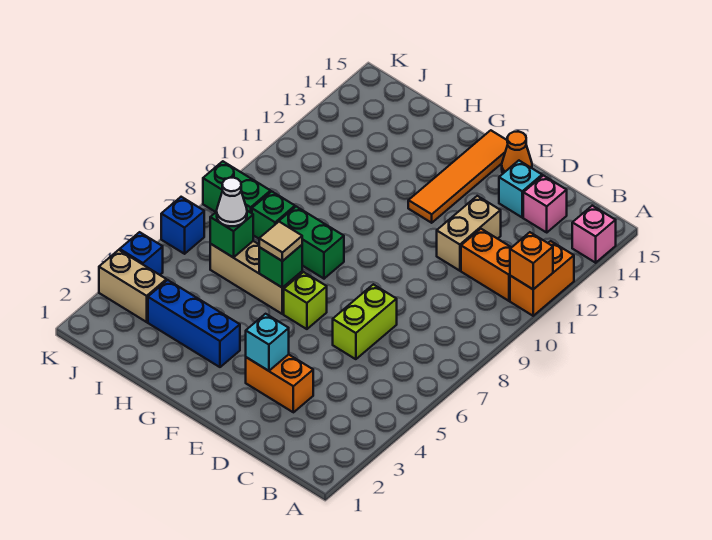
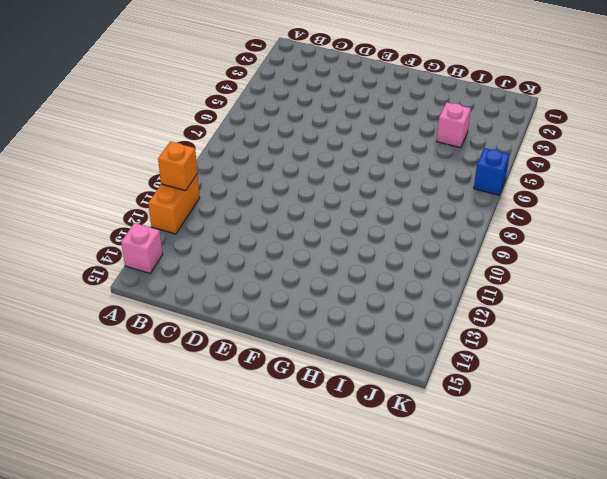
pink 1x1 brick [437,102,471,148] -> pink 1x1 brick moved to [523,175,567,232]
none -> orange 1x2 brick [461,229,512,301]
none -> orange 1x2 brick [246,354,313,412]
none -> lime 1x2 brick [333,284,397,359]

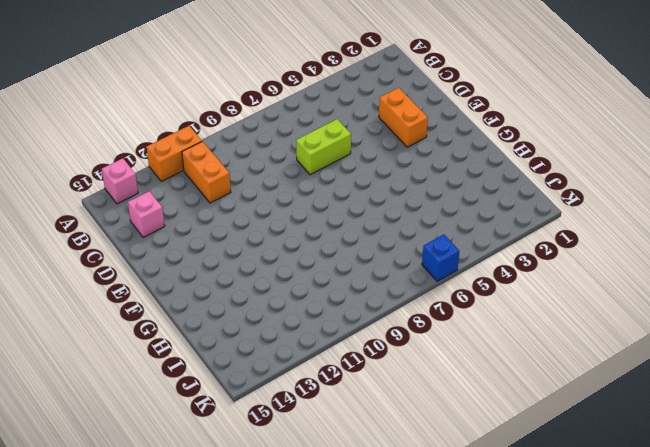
none -> tan 1x2 brick [437,196,501,271]
none -> cyan 1x1 brick [499,161,542,217]
none -> orange 1x1 cone [502,132,532,173]

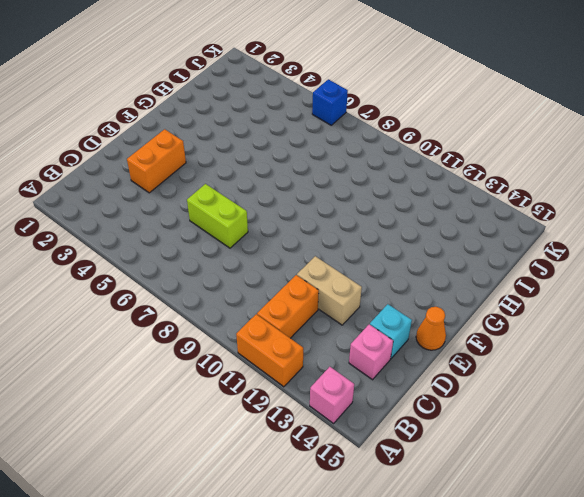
none -> lime 1x1 brick [284,272,327,329]
none -> orange 1x4 tile [408,130,508,223]
none -> blue 1x3 brick [148,280,240,367]

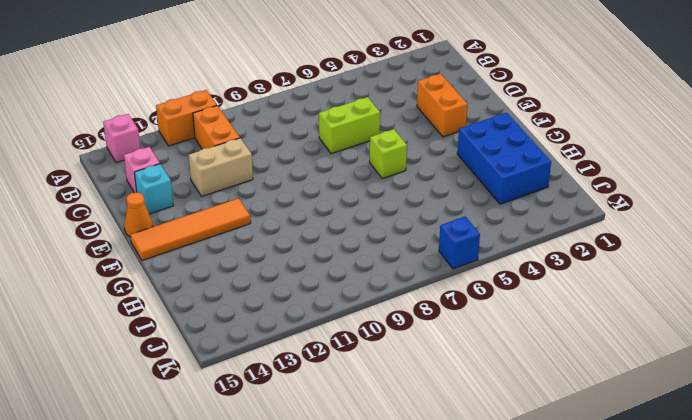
blue 2x3 brick [457,113,551,204] -> blue 1x3 brick [148,280,240,367]
none -> tan 1x3 brick [210,241,302,314]
none -> green 1x2 brick [277,207,344,279]
none -> green 1x1 brick [252,191,295,239]

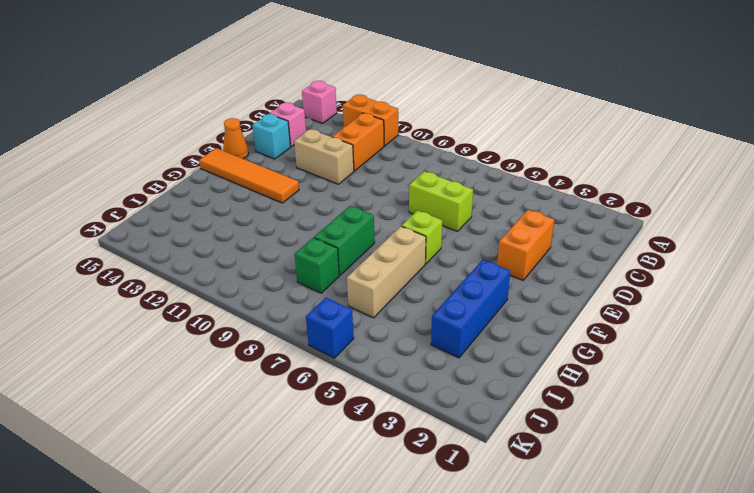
none -> tan 1x2 brick [99,250,166,322]
none -> green 1x2 brick [203,161,271,213]
none -> blue 1x1 brick [120,232,163,275]

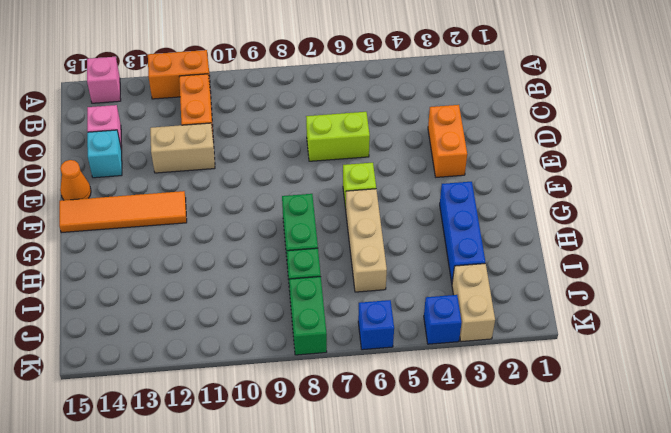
none -> orange 1x1 brick [510,232,553,289]
none -> cyan 1x1 brick [246,314,289,371]
none -> green 1x1 brick [259,245,302,288]

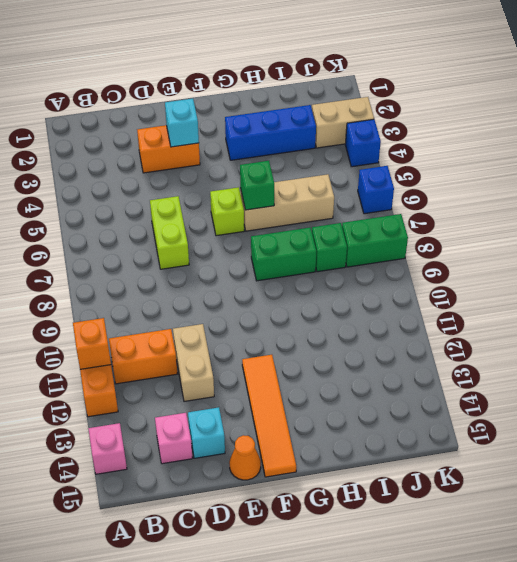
none -> green 1x1 brick [210,211,253,257]
none -> tan 1x1 tile [259,222,302,261]
none -> white 1x1 cone [217,178,247,226]

